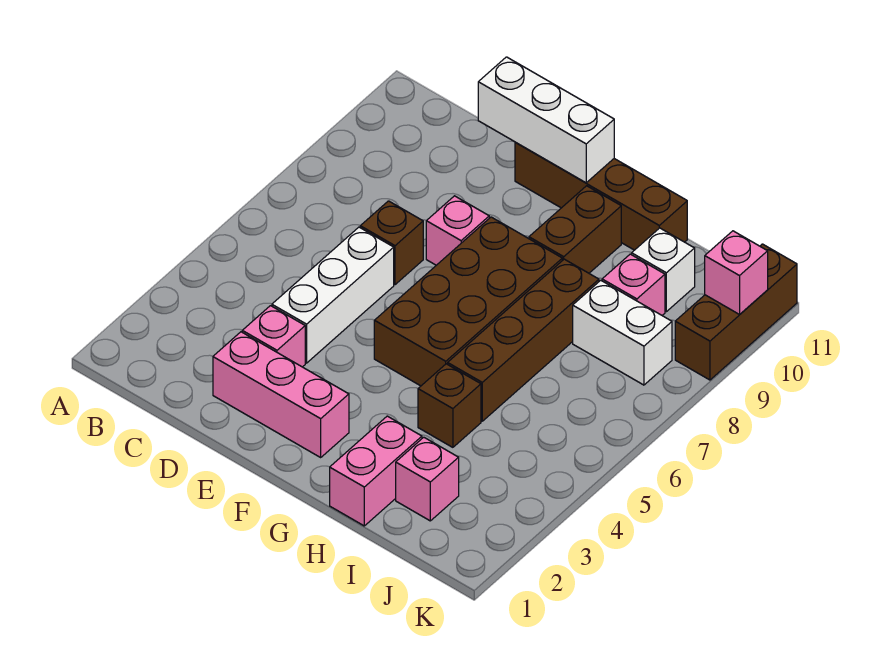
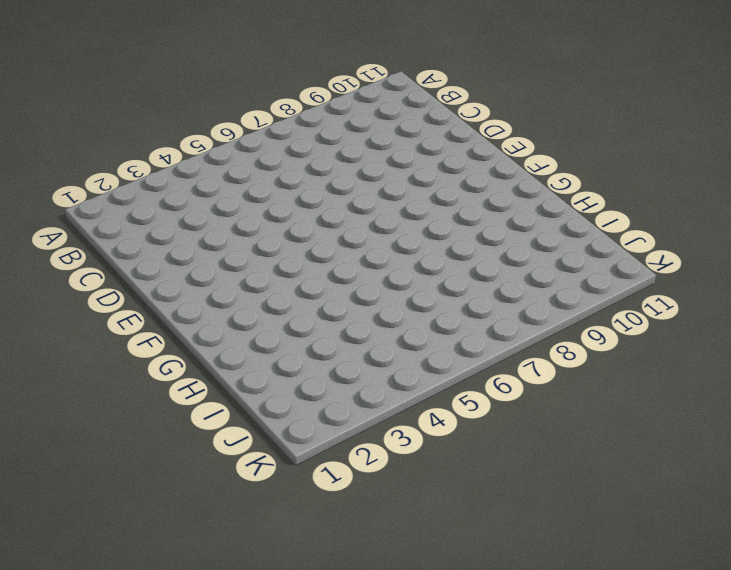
none -> pink 1x3 brick [213,332,349,457]
none -> pink 1x1 brick [242,306,305,367]
none -> white 1x3 brick [272,227,394,363]

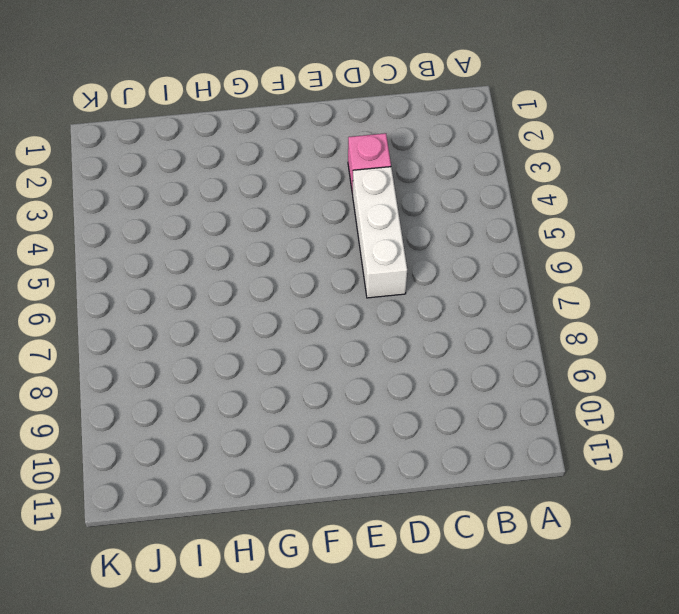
none -> pink 1x3 brick [213,332,349,457]
none -> brown 1x1 brick [360,201,423,285]
none -> pink 1x1 brick [426,196,489,265]

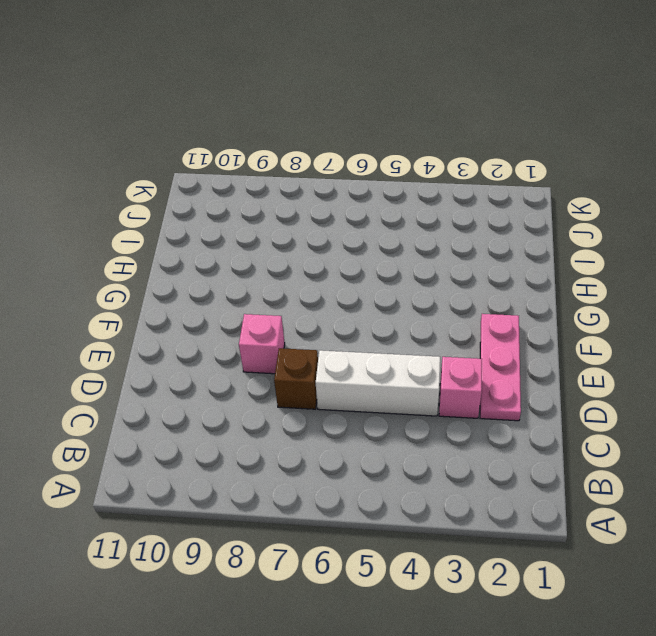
pink 1x3 plate [480,314,521,421] -> pink 1x3 brick [213,332,349,457]
none -> brown 1x4 brick [515,142,687,250]
none -> brown 2x4 brick [374,217,562,386]
none -> brown 1x2 brick [529,186,621,273]

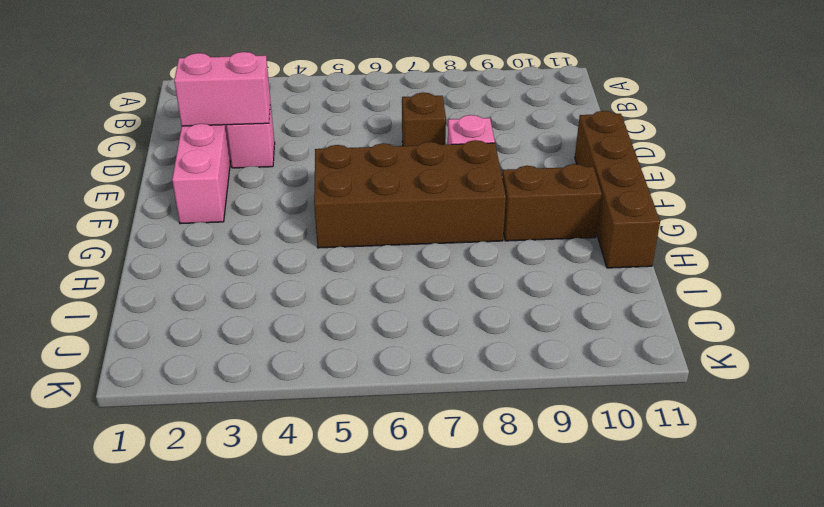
pink 1x2 brick [174,52,270,126] -> pink 1x2 brick moved to [330,416,422,526]
none -> white 1x3 brick [272,227,394,363]
none -> brown 1x1 brick [418,364,481,447]
none -> brown 1x4 brick [448,259,599,421]

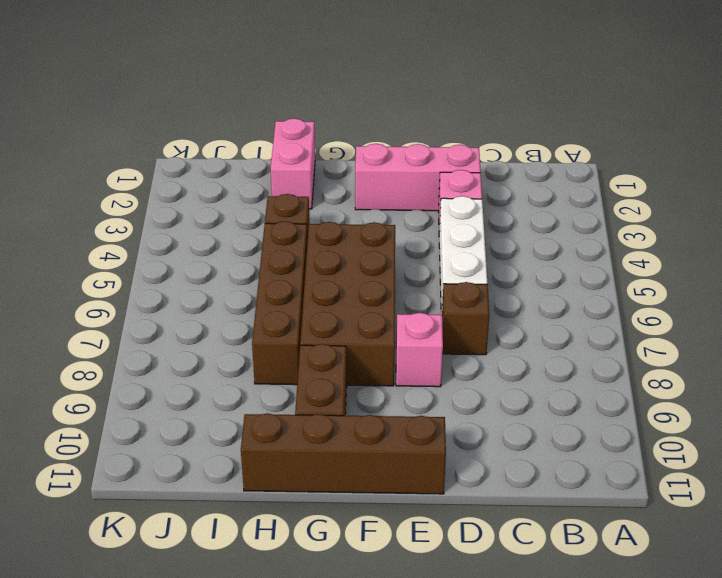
none -> pink 1x1 brick [396,437,459,521]
none -> white 1x2 brick [573,280,672,385]
none -> pink 1x1 brick [602,254,665,315]

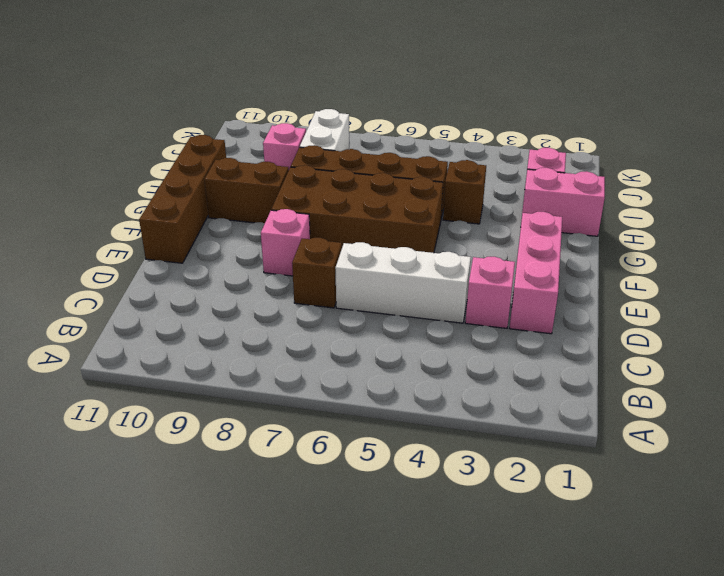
none -> white 1x1 brick [632,228,695,312]
none -> brown 1x3 brick [675,244,797,380]
none -> white 1x3 brick [478,57,614,183]

